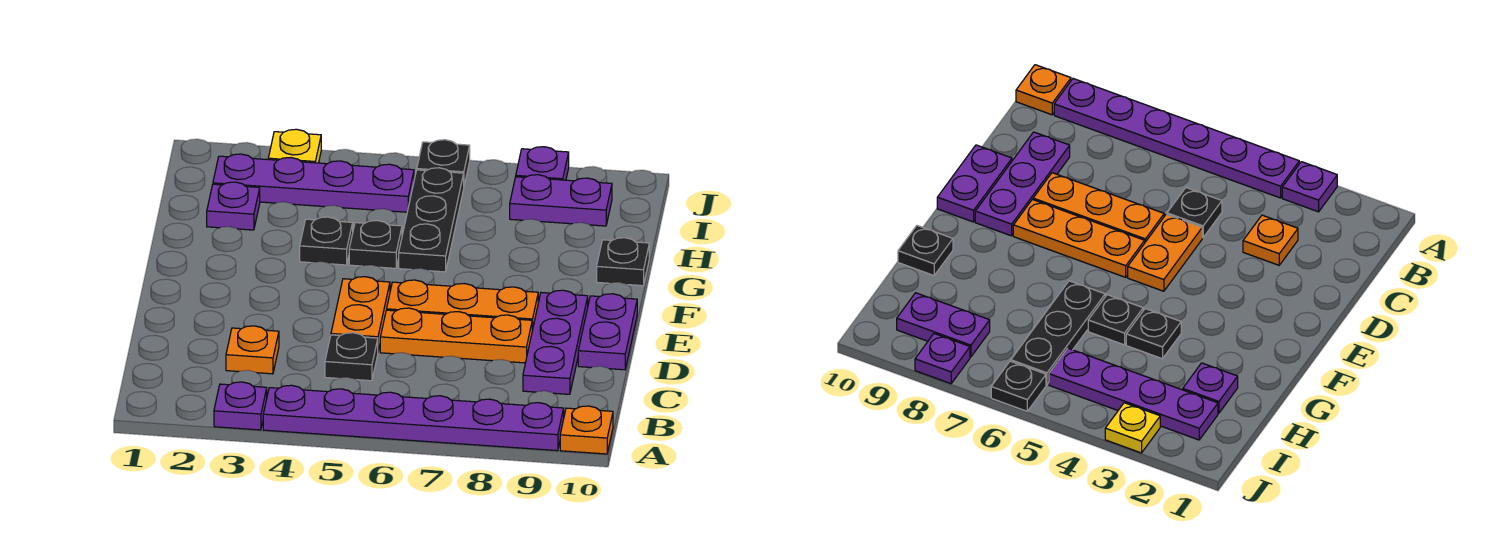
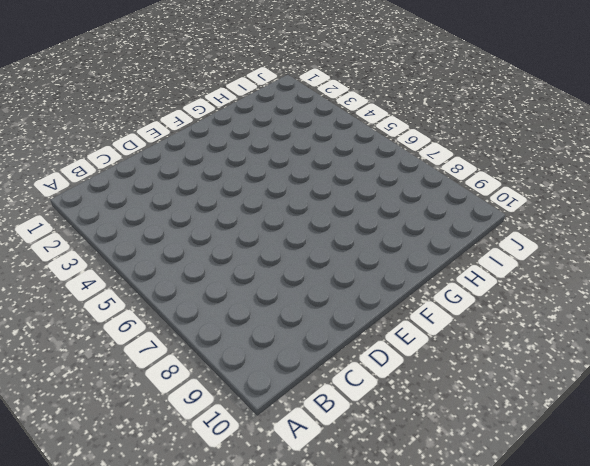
none -> purple 1x1 plate [214,382,267,430]
none -> purple 1x6 plate [263,385,564,451]
none -> orange 1x1 plate [560,406,613,454]

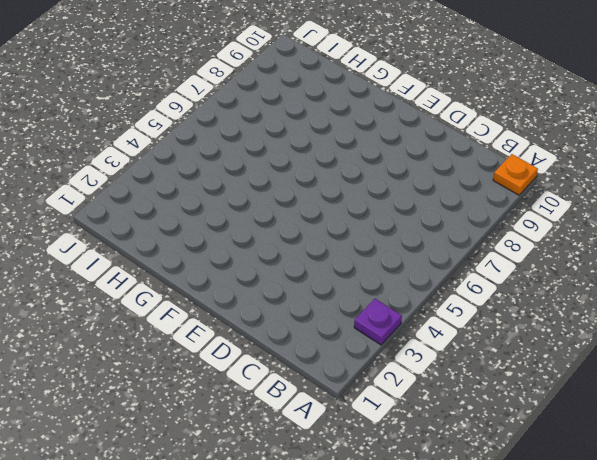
none -> purple 1x6 plate [263,385,564,451]
none -> orange 1x1 plate [226,326,279,374]
none -> black 1x1 plate [325,333,378,381]

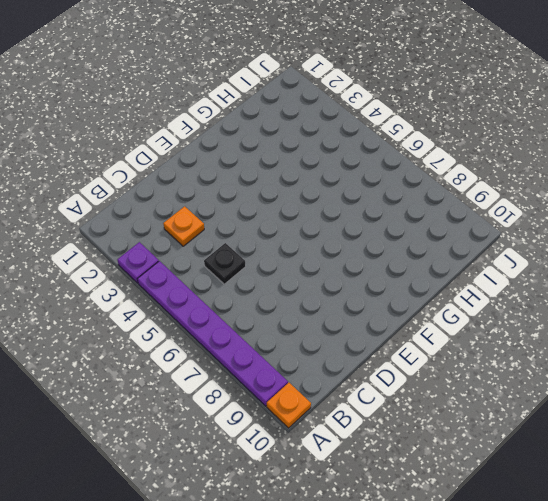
none -> purple 1x3 plate [523,290,588,394]
none -> orange 1x2 plate [331,277,390,351]
none -> orange 1x3 plate [380,308,532,363]

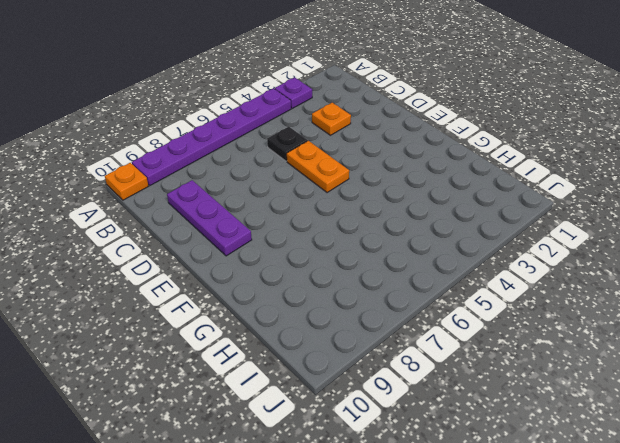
none -> orange 1x3 plate [380,308,532,363]
none -> purple 1x2 plate [578,294,637,370]
none -> orange 1x3 plate [387,280,538,330]

